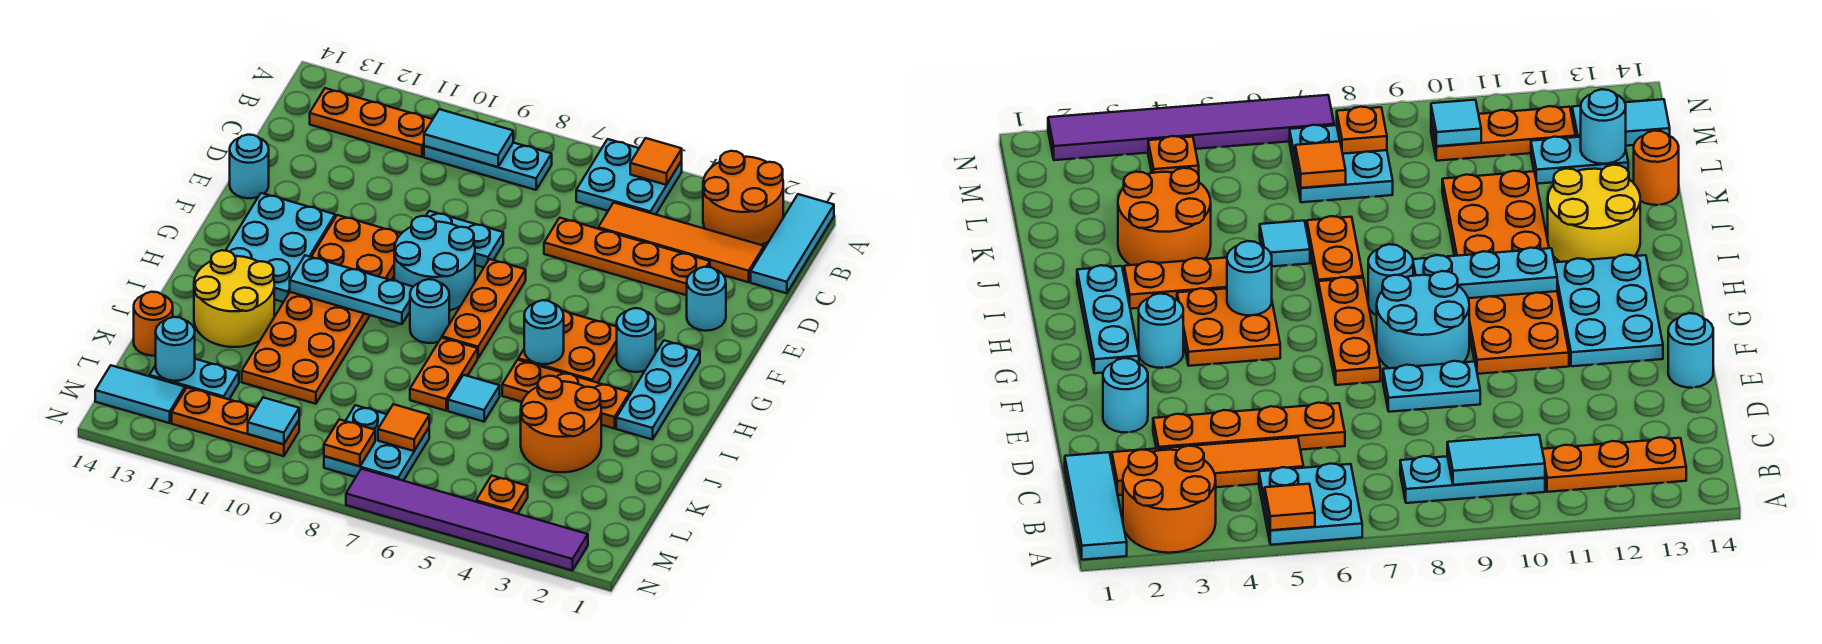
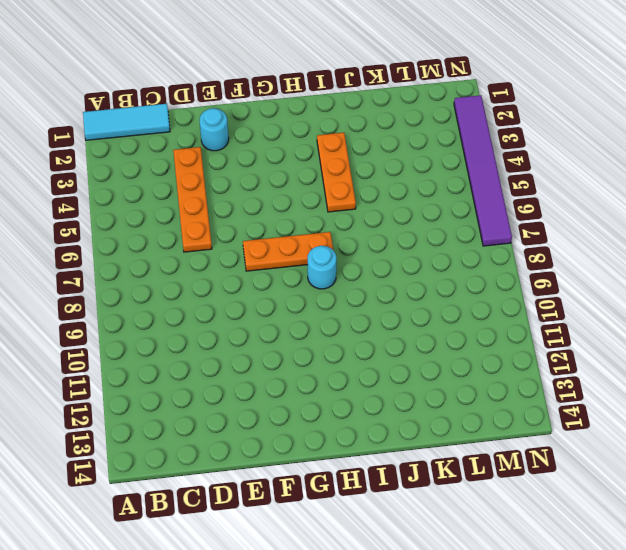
none -> orange 2x2 round brick [703,151,783,245]
none -> cyan 2x2 plate [576,139,682,215]
none -> cyan 1x3 plate [424,143,552,190]
none -> orange 1x3 plate [310,88,433,157]

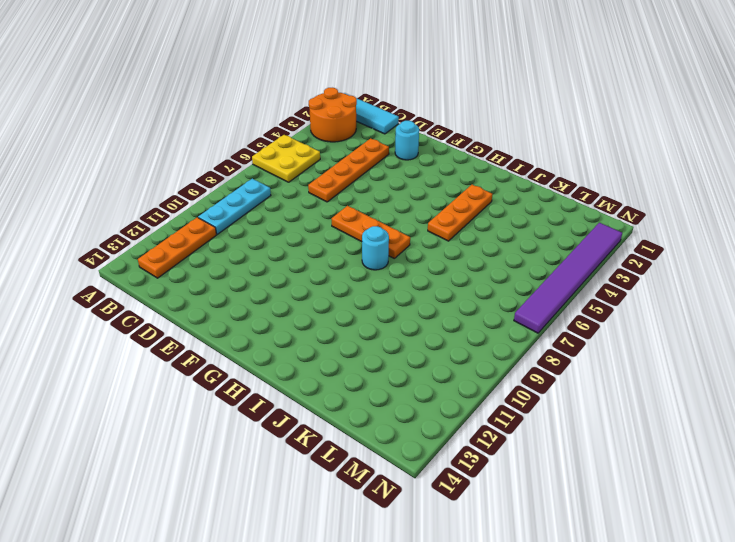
yellow 2x2 plate [252,135,320,182] -> cyan 2x2 plate [576,139,682,215]
none -> orange 1x4 tile [598,203,764,282]
none -> cyan 1x2 plate [426,211,503,267]
none -> cyan 1x1 round brick [230,135,269,198]
none -> cyan 2x2 round brick [394,216,475,311]

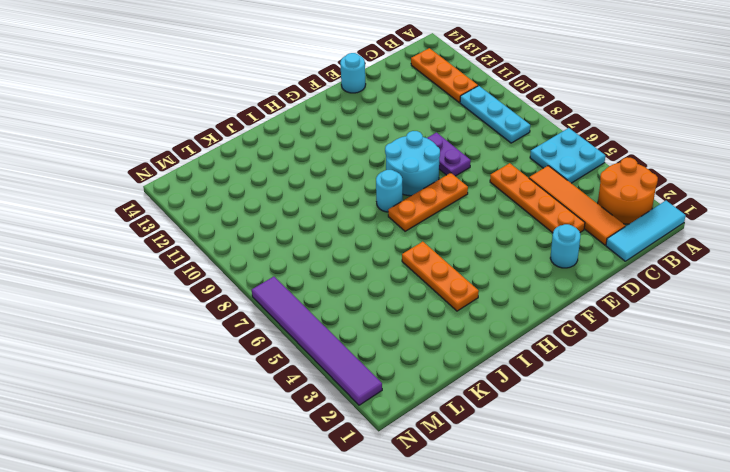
purple 1x2 plate [427,133,471,176] -> cyan 1x2 plate [426,211,503,267]
none -> orange 2x6 plate [242,215,401,404]
none -> cyan 2x3 plate [226,193,335,302]
none -> cyan 1x3 plate [616,340,700,440]
none -> cyan 1x1 round brick [617,308,656,372]

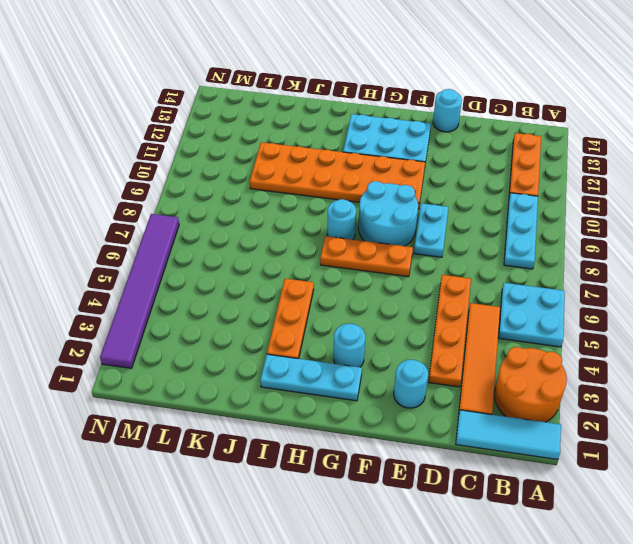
none -> orange 2x2 plate [518,310,617,383]
none -> orange 1x2 plate [410,338,478,411]
none -> yellow 2x2 round brick [194,250,274,347]
none -> orange 2x2 round brick [521,376,601,472]

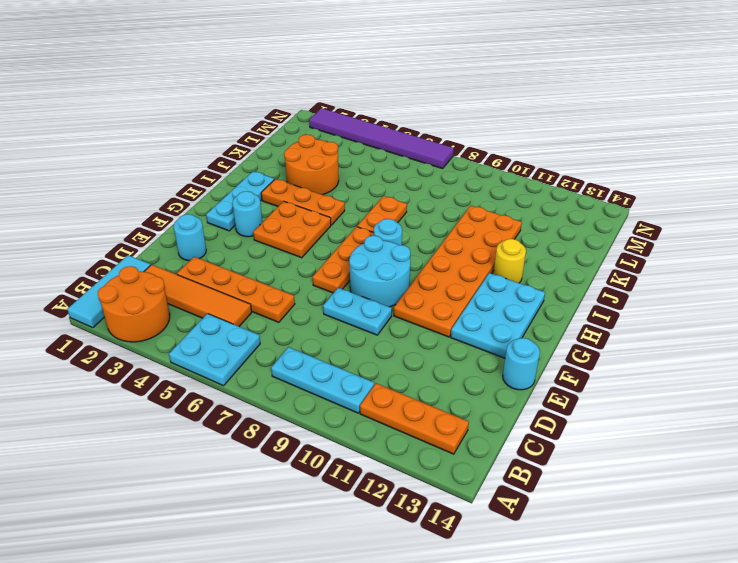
yellow 1x1 round brick [493,239,526,283] -> yellow 2x2 round brick [194,250,274,347]
none -> cyan 1x1 tile [448,375,500,422]
none -> orange 1x1 round brick [134,292,173,356]
none -> cyan 2x2 plate [324,405,429,481]
none -> cyan 1x2 plate [149,359,239,399]

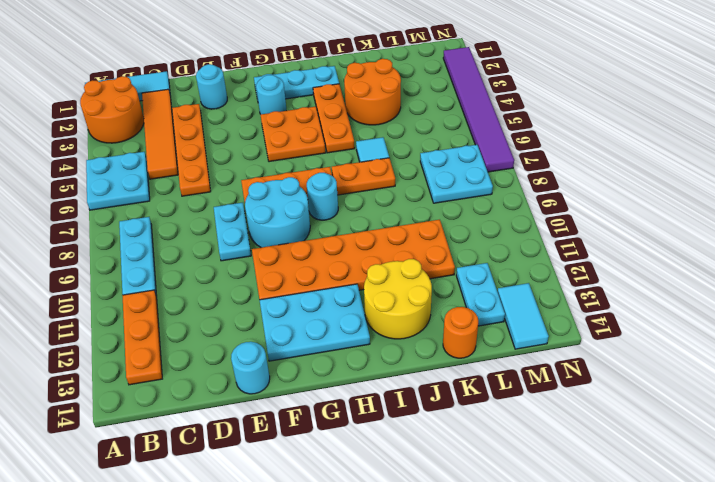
none -> orange 1x1 plate [476,476,528,514]
none -> orange 1x3 plate [172,387,299,456]
none -> orange 1x1 tile [630,138,682,185]
none -> cyan 1x2 tile [424,109,513,167]

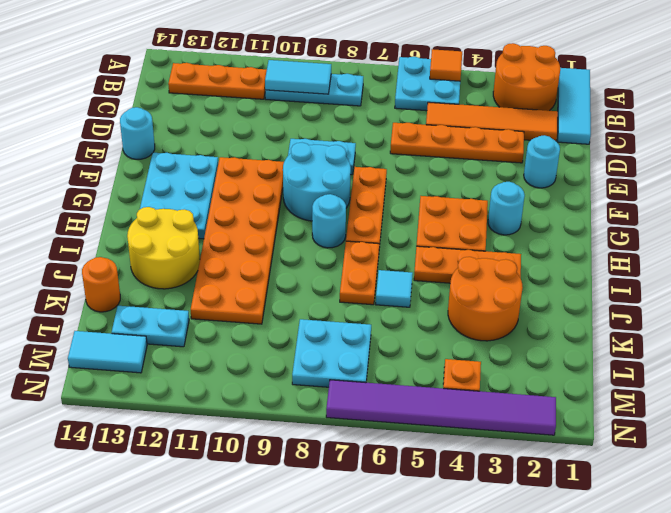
none -> cyan 1x3 plate [616,340,700,440]
none -> orange 1x3 plate [172,387,299,456]
none -> cyan 1x1 round brick [524,300,564,364]
none -> cyan 1x3 plate [290,255,413,324]

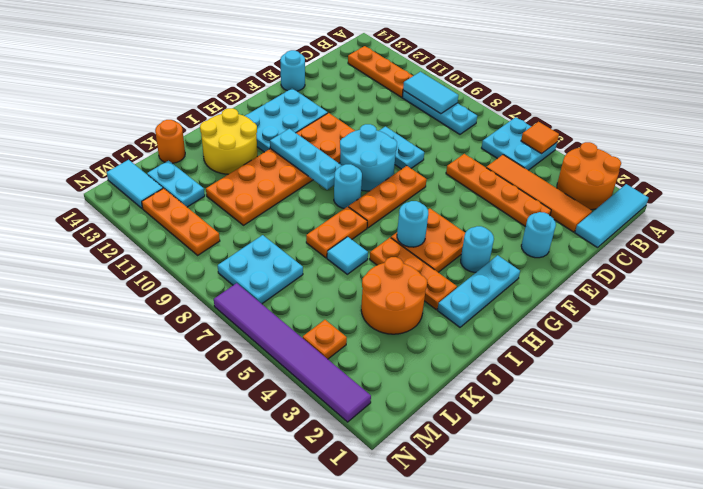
none -> orange 1x1 tile [378,404,429,451]
none -> cyan 1x1 round brick [156,317,195,381]
none -> orange 1x1 plate [324,419,375,466]
none -> cyan 1x1 tile [248,397,299,444]

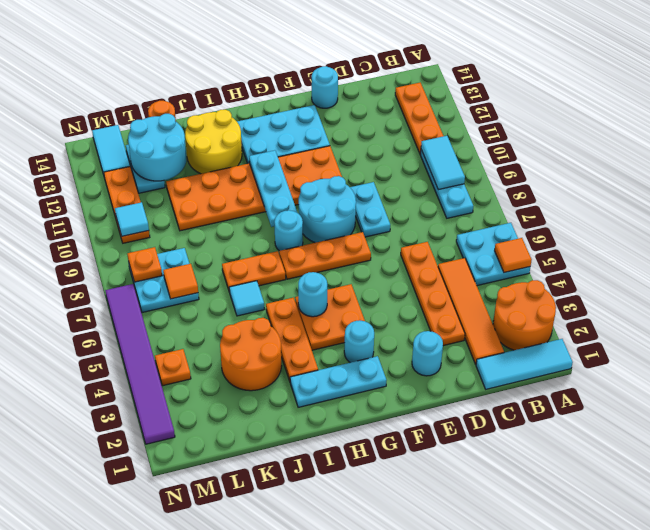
cyan 2x2 round brick [128,114,186,181] -> cyan 1x1 round brick [156,317,195,381]

